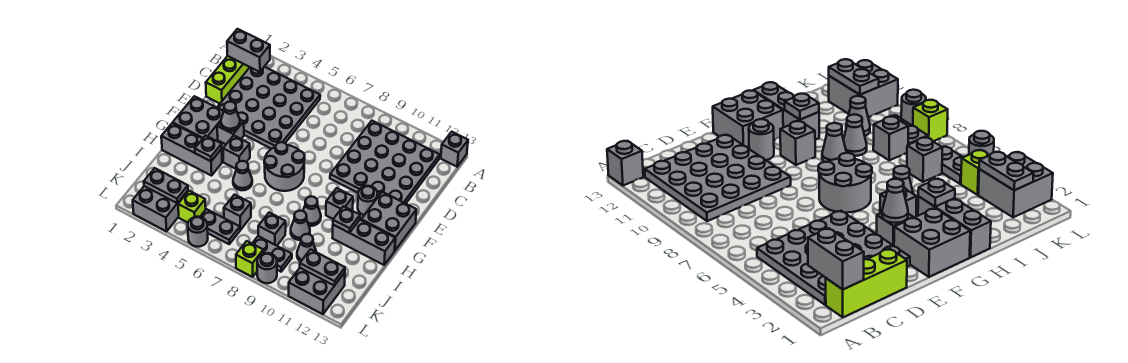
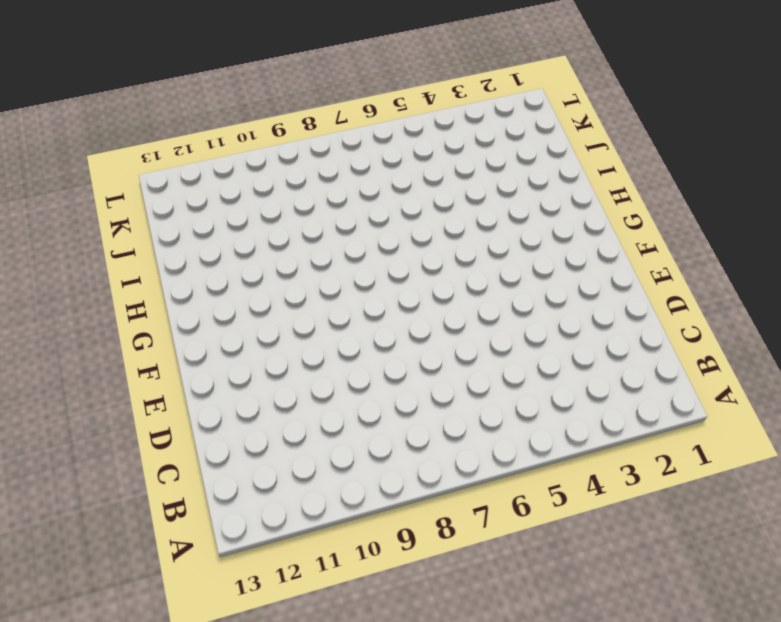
none -> grey 1x1 brick [441,132,468,167]
none -> lime 1x3 brick [206,56,250,103]
none -> grey 4x4 plate [217,67,320,149]
none -> grey 4x4 plate [330,121,440,204]

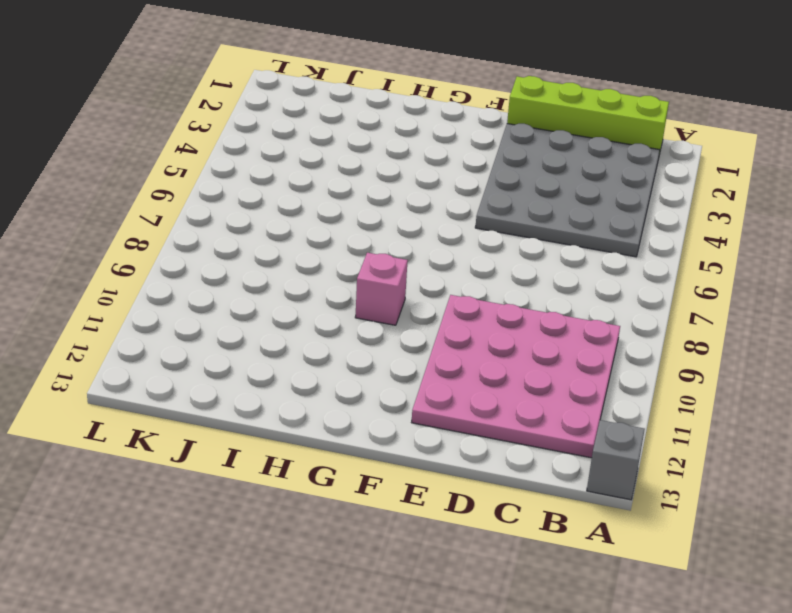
lime 1x4 brick [507,76,669,154] -> lime 1x3 brick [206,56,250,103]
pink 4x4 plate [412,295,620,458] -> grey 4x4 plate [330,121,440,204]
pink 1x1 brick [355,253,408,325] -> none
none -> grey 2x2 brick [173,96,224,141]
none -> grey 1x1 brick [217,120,244,144]
none -> grey 2x2 round brick [264,142,305,191]
none -> grey 1x1 round brick [358,186,378,215]

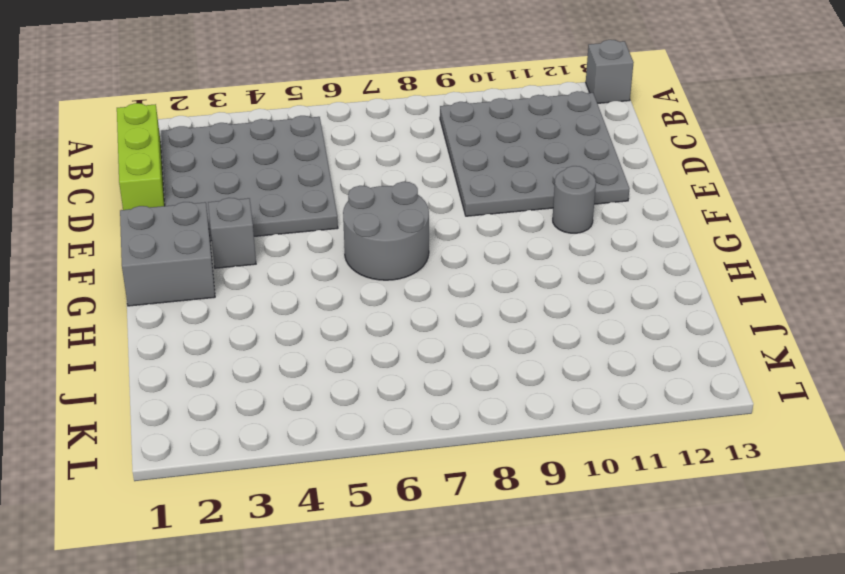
none -> grey 2x2 brick [361,192,416,250]
none -> grey 1x1 brick [223,135,250,169]
none -> grey 1x1 brick [326,188,353,219]
none -> grey 1x3 brick [161,123,222,176]

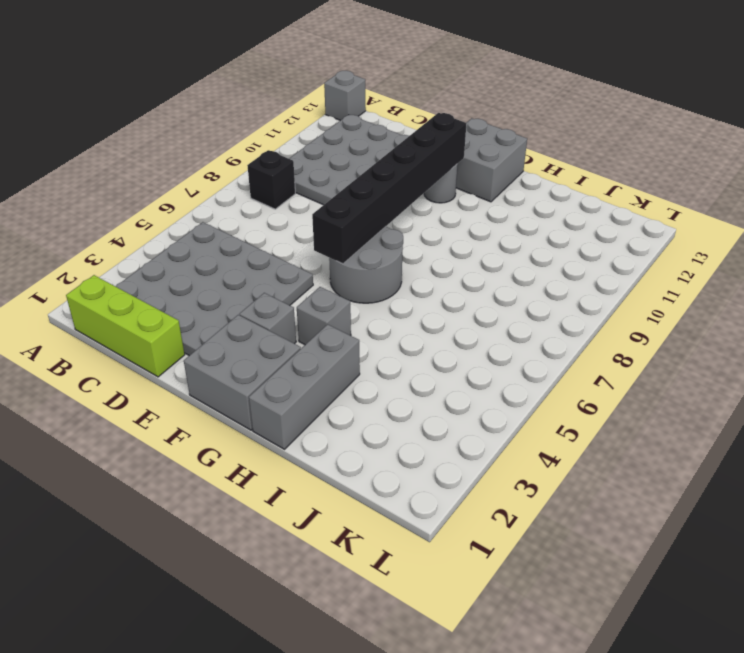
black 1x1 brick [247,150,295,209] -> none
black 1x6 brick [312,113,466,264] -> none
none -> grey 1x1 brick [326,188,353,219]
none -> grey 1x1 cone [233,161,252,190]
none -> grey 1x1 cone [303,196,321,226]
none -> grey 1x3 brick [333,220,395,265]

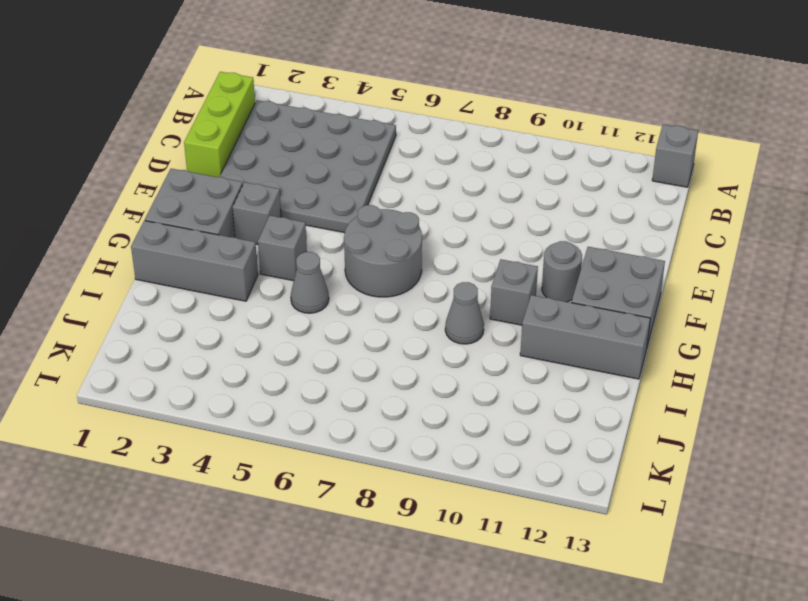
none -> grey 4x4 plate [330,121,440,204]
none -> grey 1x1 cone [291,211,310,240]
none -> grey 1x1 brick [224,195,251,230]
none -> grey 1x1 brick [258,213,286,246]

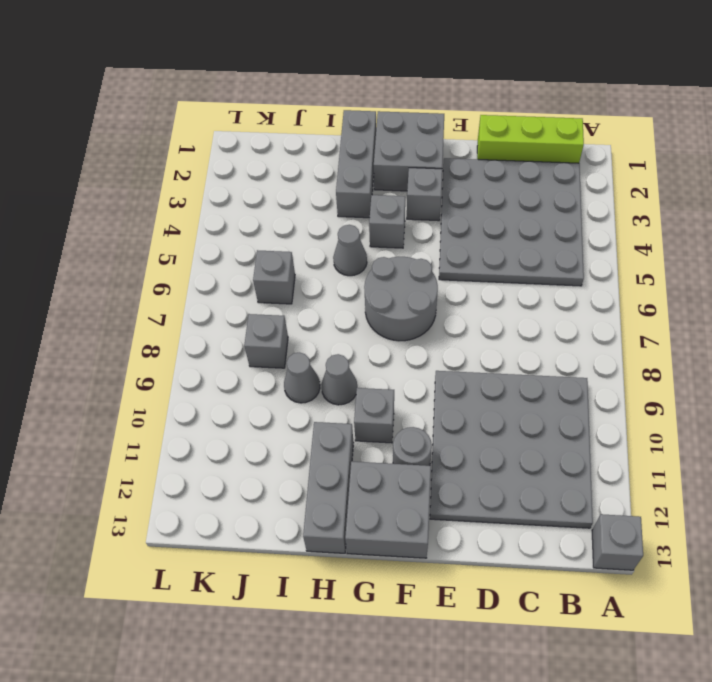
none -> grey 1x1 cone [297,234,316,262]
none -> grey 2x2 brick [133,186,188,231]
none -> lime 1x1 brick [178,191,206,223]
none -> grey 1x2 plate [200,209,240,244]

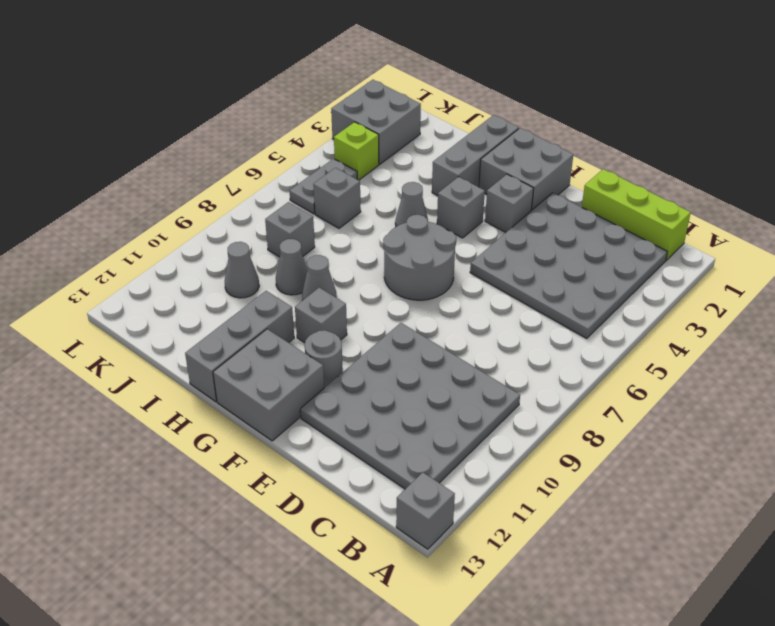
none -> grey 1x2 plate [252,236,292,272]
none -> grey 2x2 brick [289,268,345,314]
none -> grey 1x1 round brick [188,217,208,247]
none -> lime 1x1 brick [236,241,263,277]

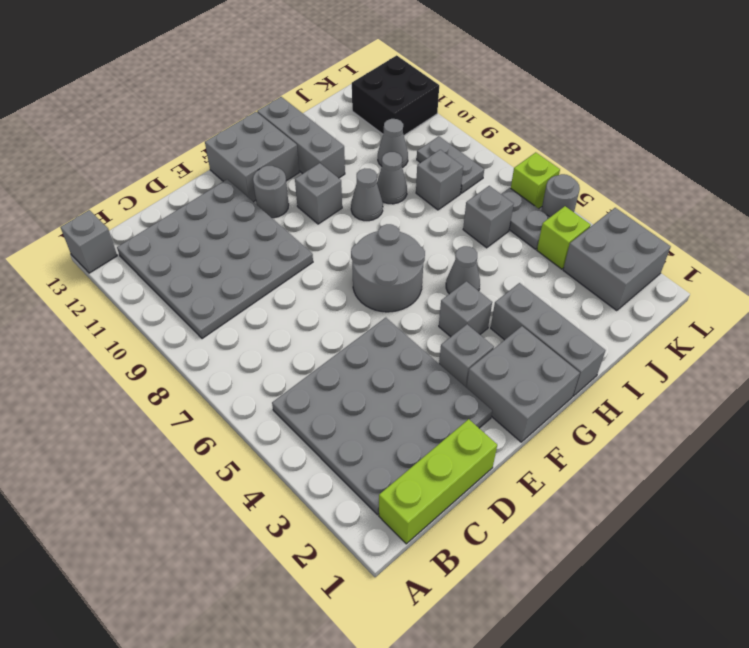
black 2x2 brick [352,55,439,135] -> grey 2x2 brick [289,268,345,314]
lime 1x1 brick [511,152,560,209] -> lime 1x1 brick moved to [236,241,263,277]
none -> grey 1x1 round brick [257,253,277,283]
none -> grey 1x2 brick [227,29,270,72]
none -> grey 1x1 cone [221,102,240,131]
none -> grey 1x1 plate [195,136,222,161]

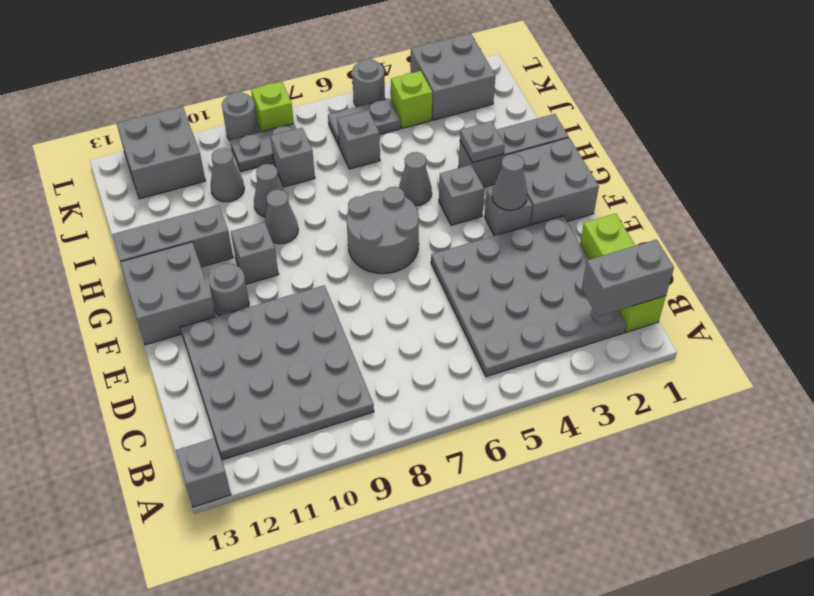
none -> grey 1x1 plate [333,206,360,233]
none -> grey 1x2 plate [144,168,188,203]
none -> grey 1x2 plate [300,249,345,286]

